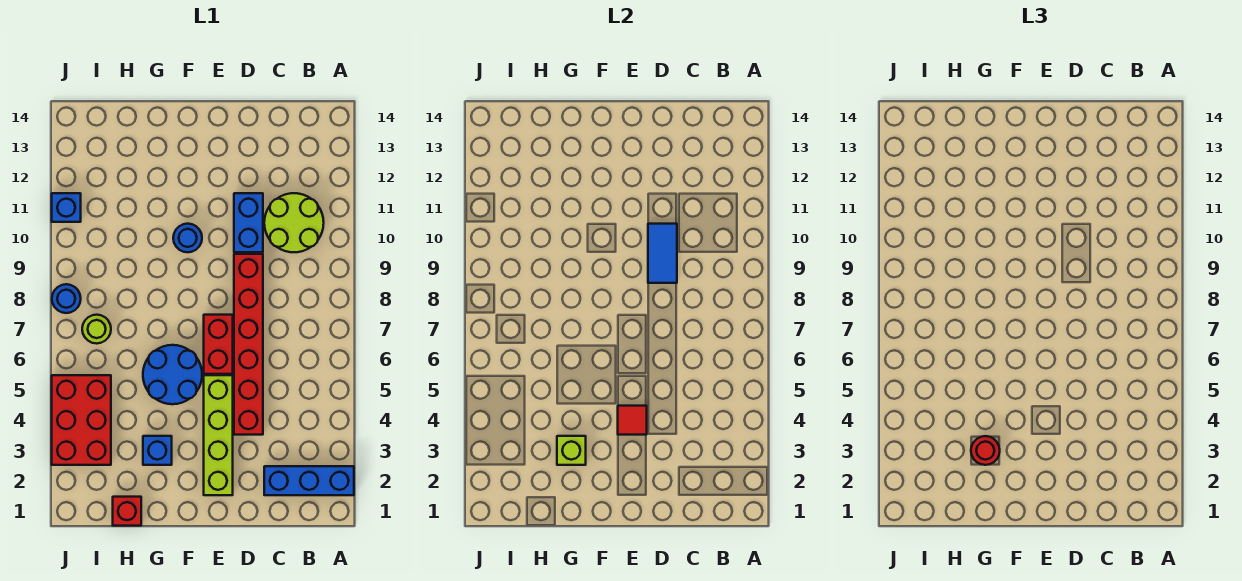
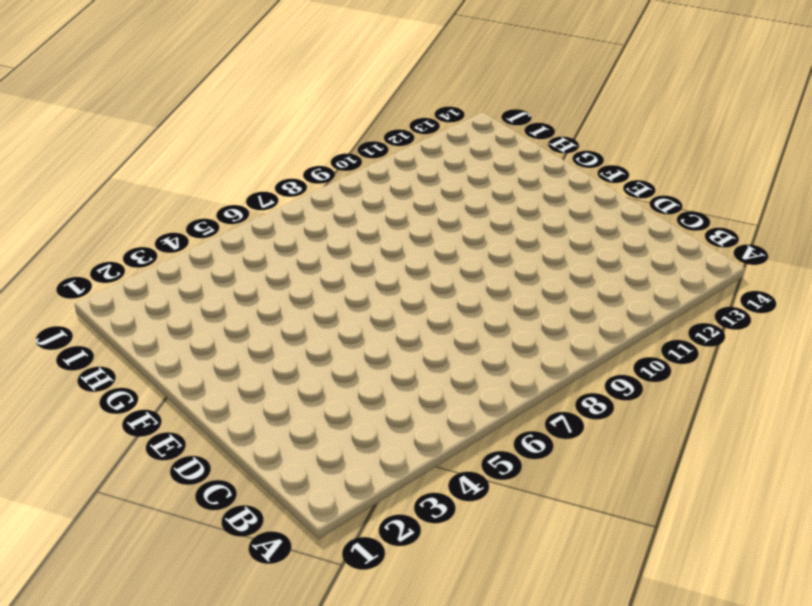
none -> blue 1x3 brick [264,466,354,495]
none -> lime 2x2 round brick [264,193,324,252]
none -> red 1x6 brick [234,254,263,435]

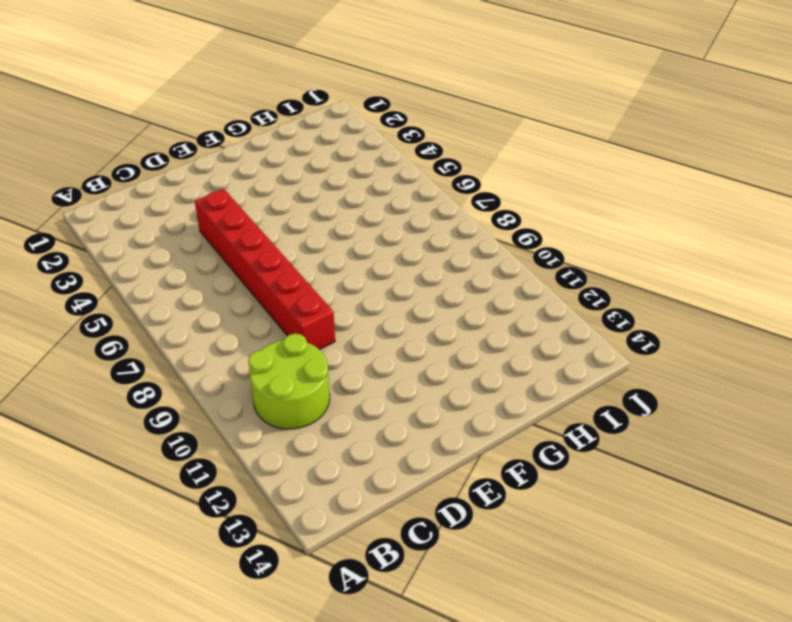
none -> blue 1x3 brick [264,466,354,495]
none -> blue 1x2 brick [234,193,263,252]
none -> lime 1x4 brick [204,375,233,495]

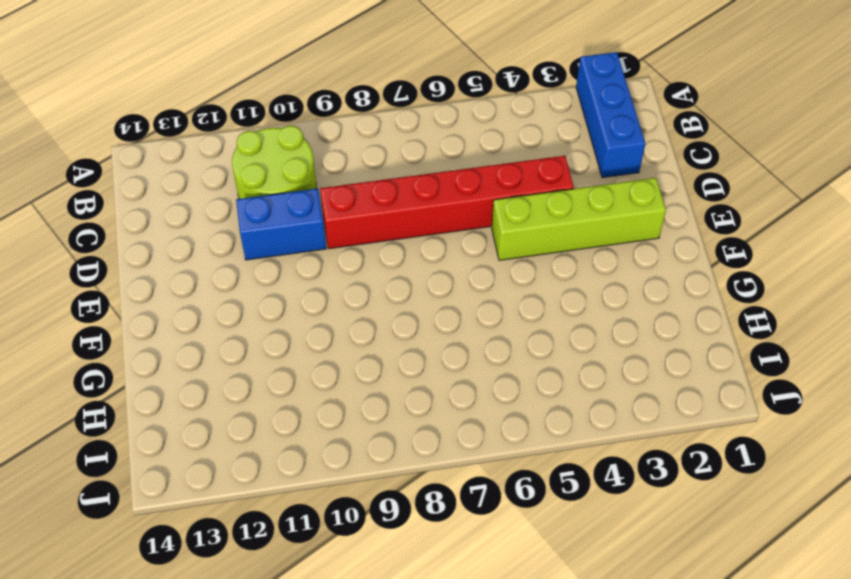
none -> red 1x2 brick [204,315,233,374]
none -> blue 2x2 round brick [143,345,202,404]
none -> blue 1x1 round brick [173,224,202,252]

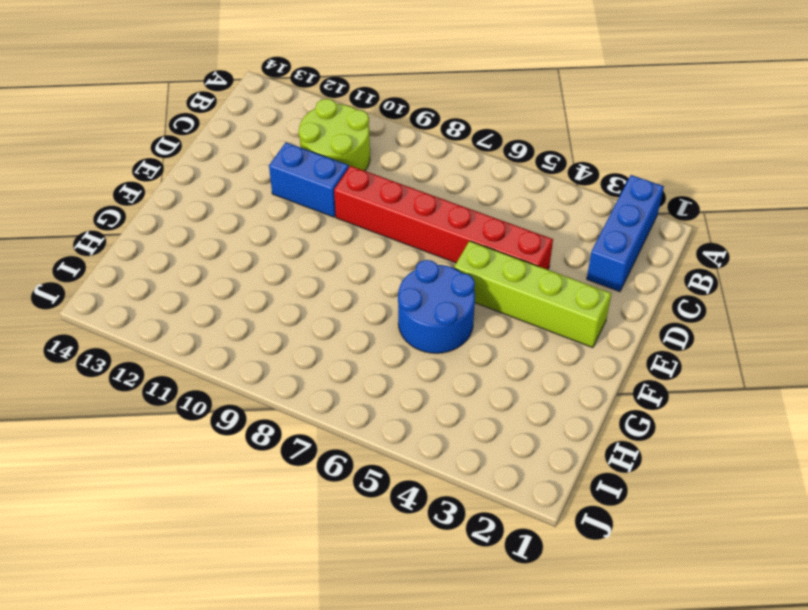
none -> red 1x2 brick [204,315,233,374]
none -> blue 1x1 round brick [173,224,202,252]
none -> blue 1x1 brick [143,436,172,465]

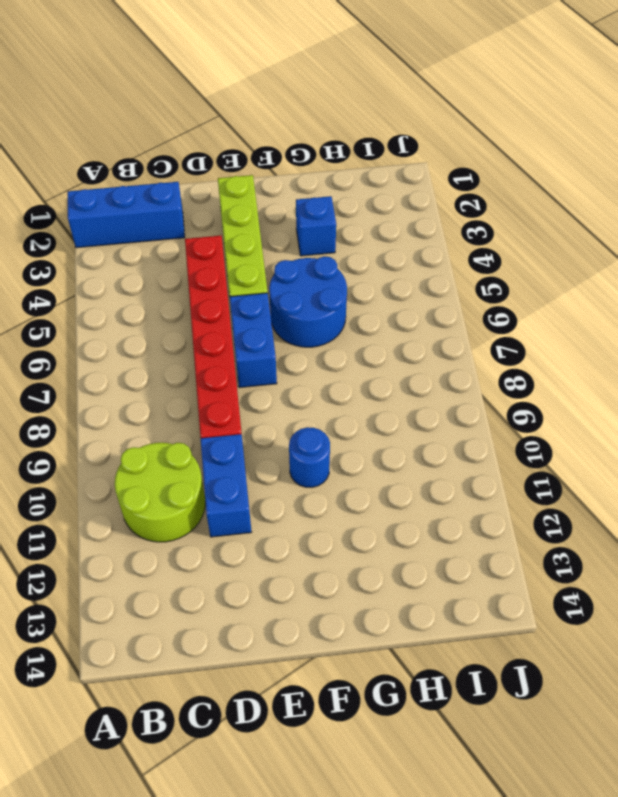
blue 1x2 brick [230,293,277,388] -> red 1x2 brick [204,315,233,374]
none -> red 1x1 brick [113,497,141,526]
none -> red 2x3 brick [52,375,111,465]
none -> lime 1x1 round brick [82,315,111,344]

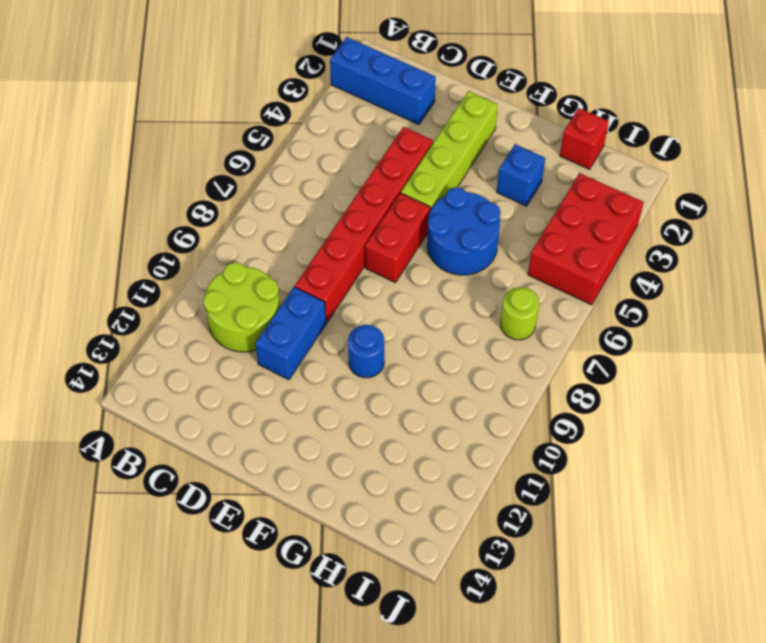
none -> blue 1x1 round brick [52,284,81,313]
none -> blue 1x1 brick [52,193,81,222]
none -> blue 1x2 tile [648,224,677,283]

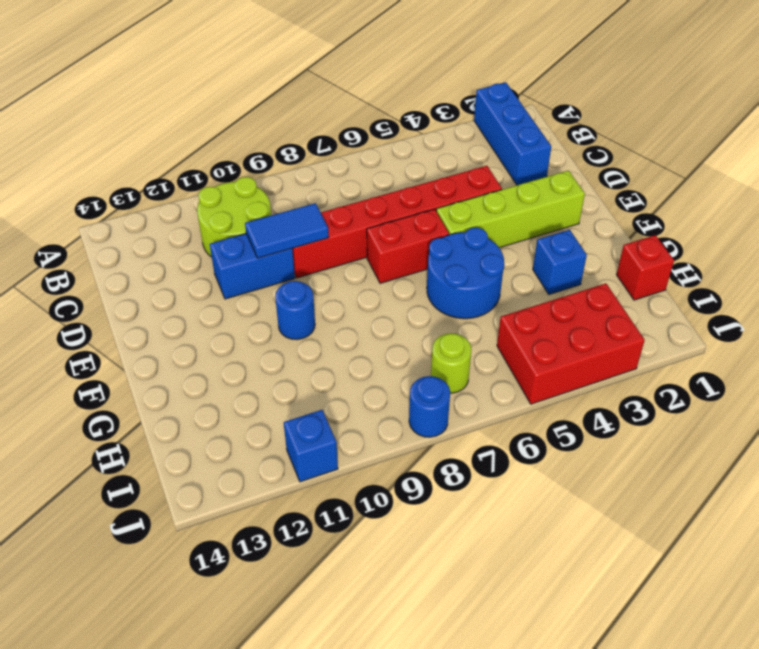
none -> red 1x1 tile [618,406,647,435]
none -> lime 1x1 brick [557,436,586,465]
none -> red 1x1 round brick [971,436,1000,465]

